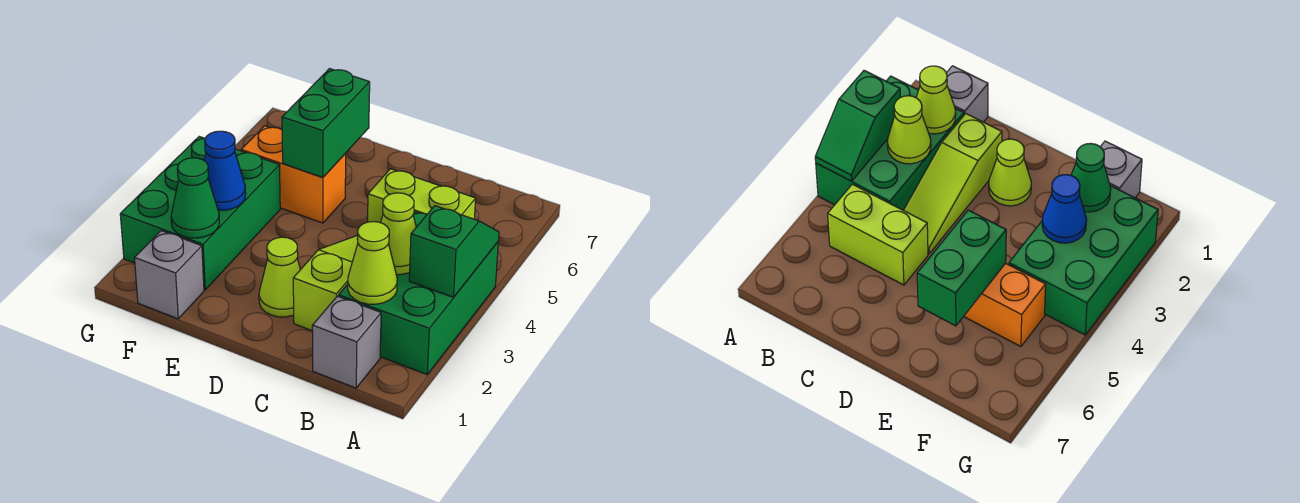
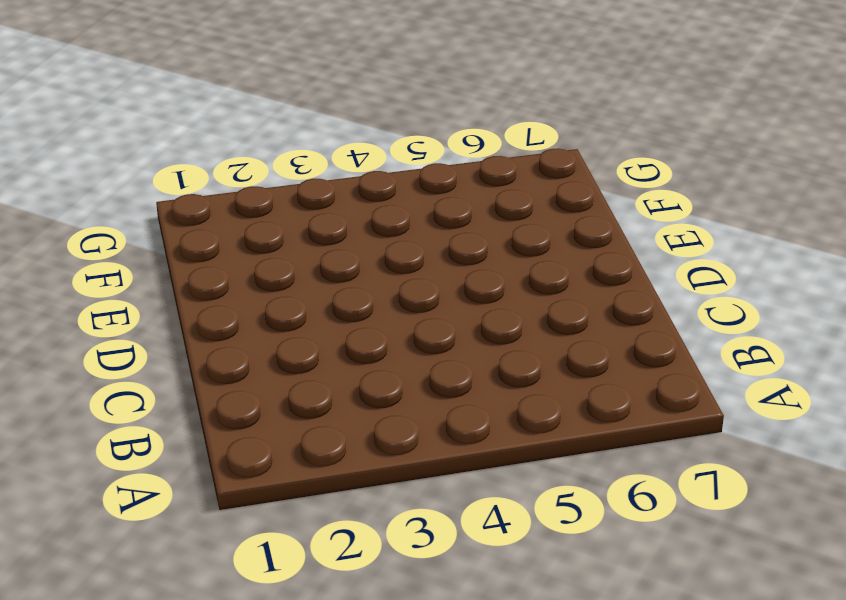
none -> green 2x3 brick [339,212,498,374]
none -> grey 1x1 brick [312,296,381,388]
none -> lime 1x2 brick [368,169,476,223]

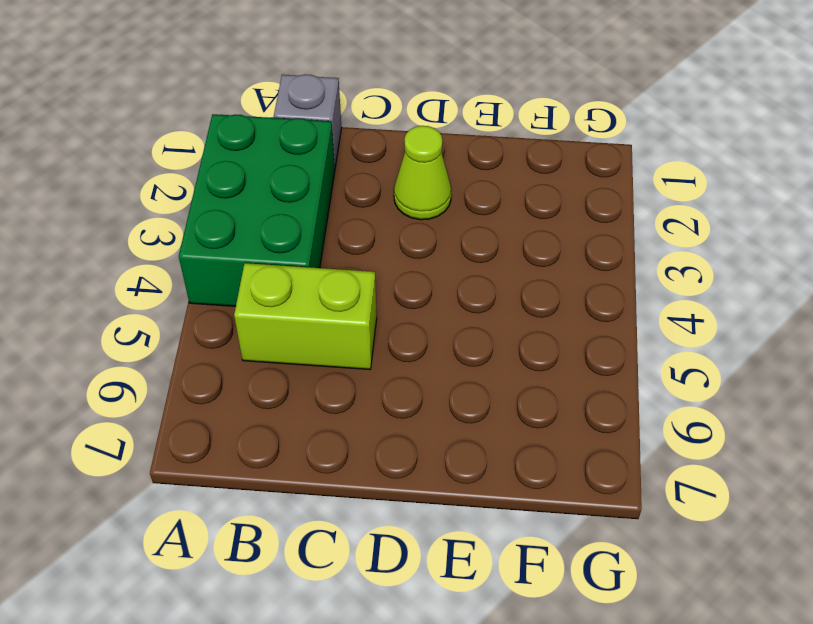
none -> lime 1x3 slope [293,235,358,331]
none -> orange 1x2 brick [241,126,346,223]
none -> grey 1x1 brick [135,231,204,319]

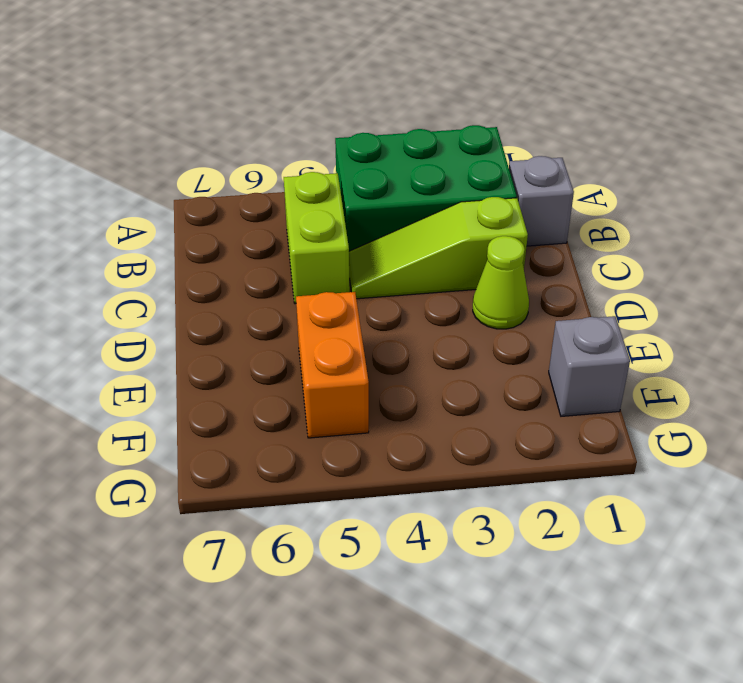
none -> green 2x3 brick [120,137,280,290]
none -> green 1x2 slope [409,206,499,297]
none -> lime 1x1 cone [348,222,397,304]

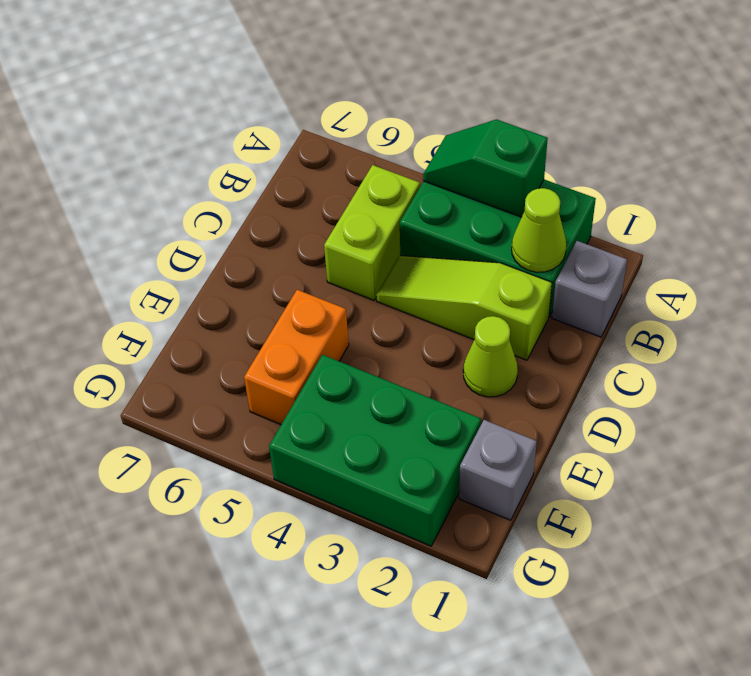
none -> lime 1x1 cone [381,193,416,275]
none -> green 1x2 brick [282,69,370,177]
none -> green 1x1 cone [171,158,219,238]

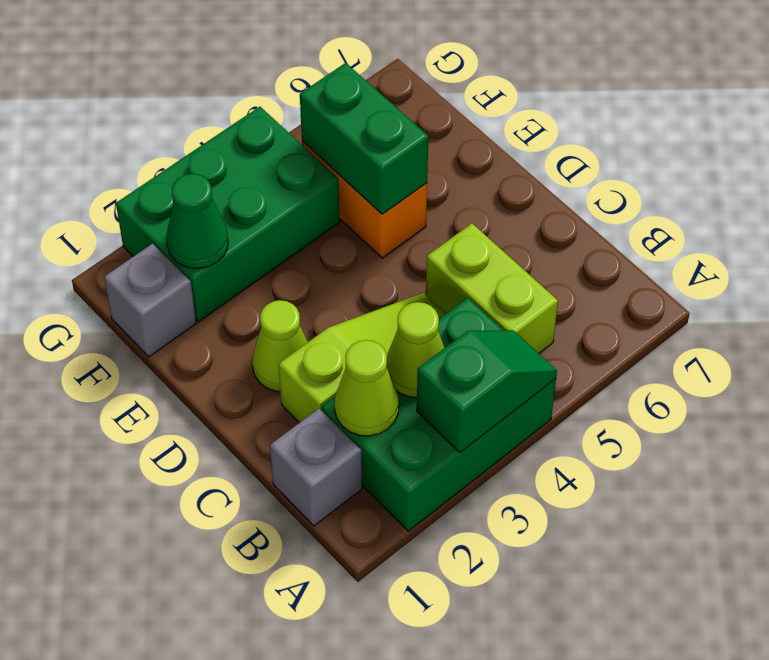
green 1x2 brick [300,63,428,214] -> green 1x2 brick turned to [282,69,370,177]
none -> blue 1x1 cone [204,131,246,210]

